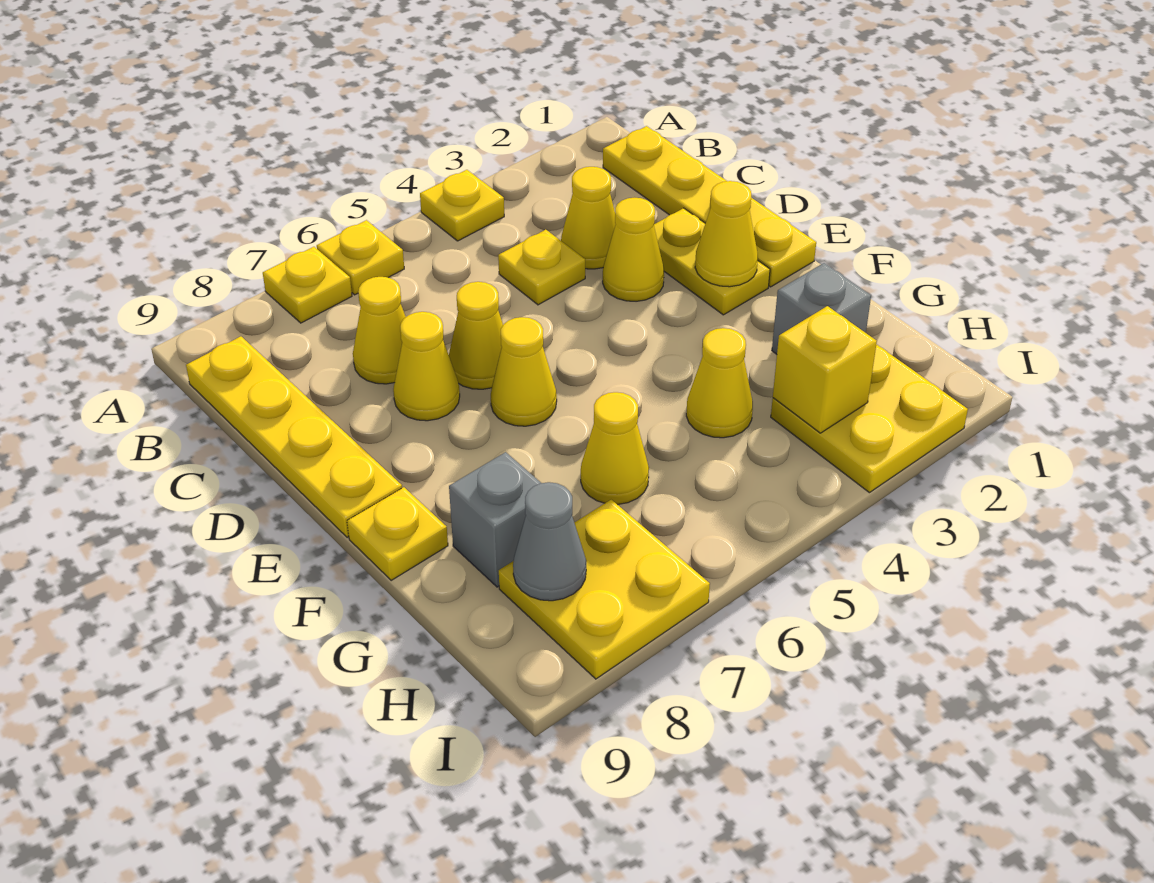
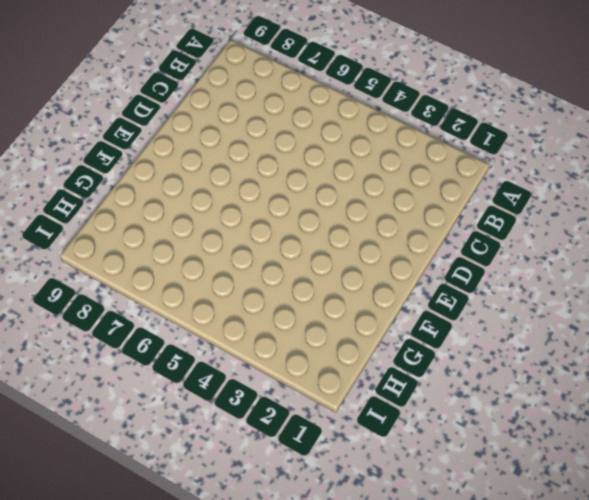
none -> yellow 1x1 plate [420,170,504,241]
none -> yellow 1x1 plate [317,220,404,295]
none -> yellow 1x1 plate [263,247,352,323]

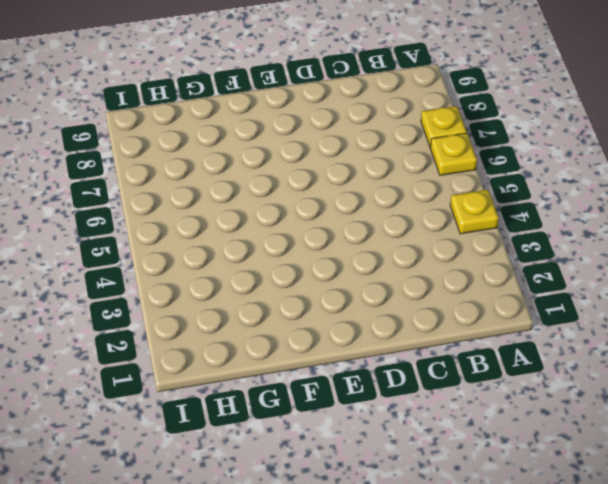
none -> yellow 1x4 plate [603,126,816,287]
none -> yellow 1x4 plate [186,336,402,538]
none -> yellow 1x1 cone [561,167,616,269]

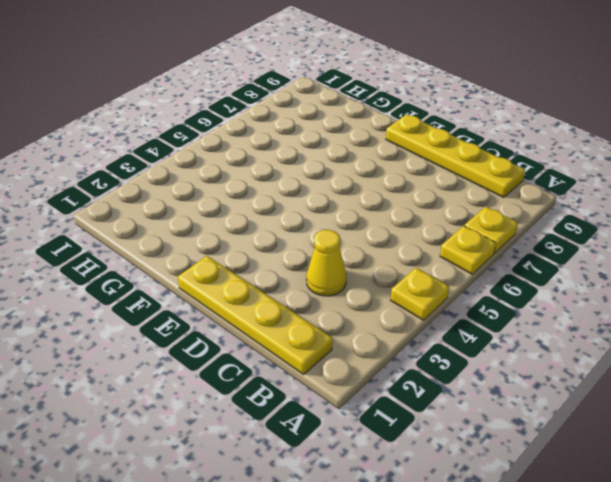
none -> yellow 1x1 plate [498,230,585,305]
none -> yellow 1x1 cone [353,277,406,384]
none -> yellow 1x2 plate [654,208,770,315]

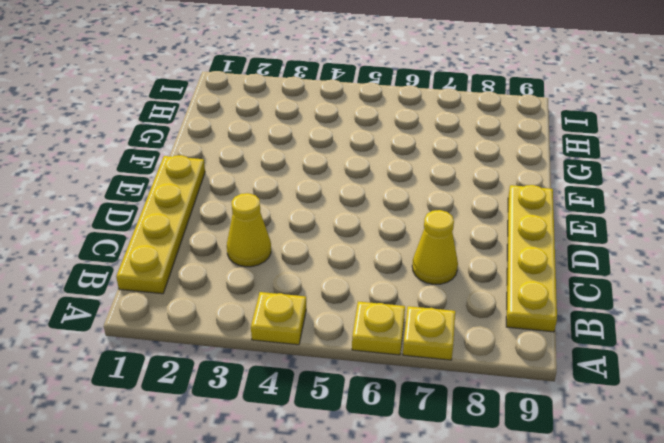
none -> yellow 1x1 plate [498,230,585,305]
none -> yellow 1x2 plate [654,208,770,315]
none -> yellow 1x1 cone [603,198,664,301]

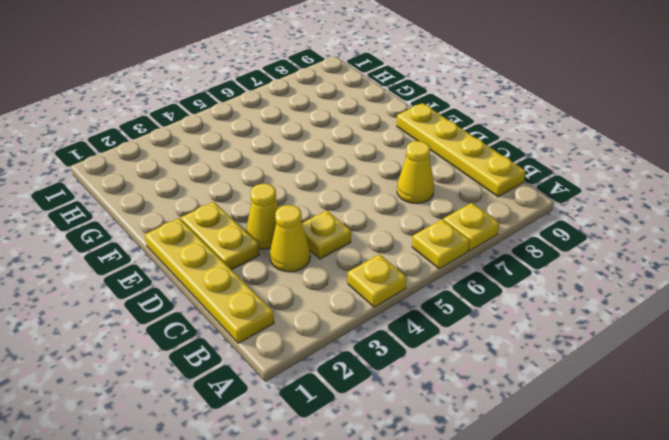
none -> yellow 1x1 cone [449,282,503,389]
none -> yellow 1x1 cone [393,312,460,421]
none -> yellow 1x1 cone [491,317,557,426]

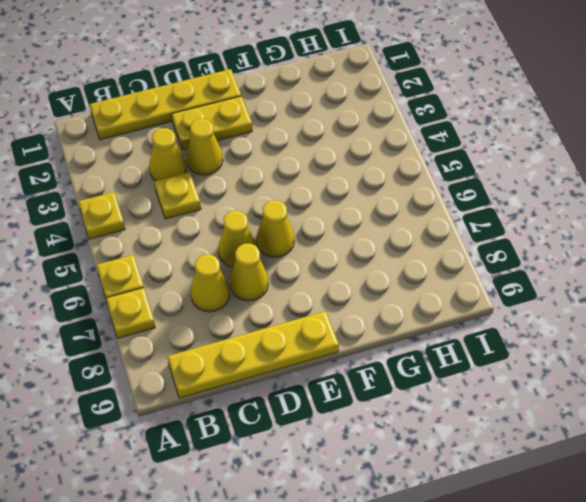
none -> yellow 1x1 plate [347,487,448,580]
none -> grey 1x1 brick [772,263,871,354]
none -> yellow 1x1 cone [686,328,753,438]

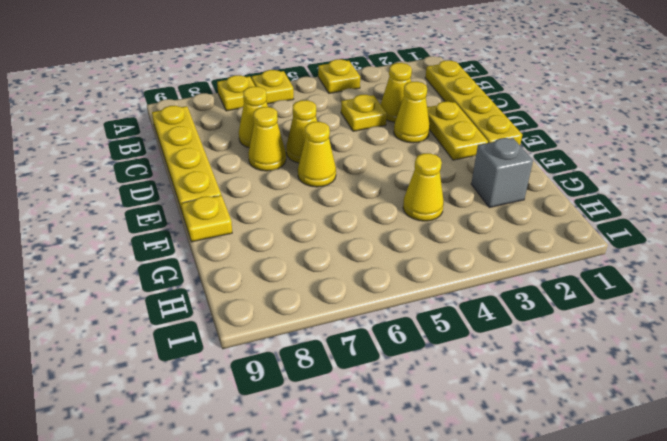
none -> yellow 1x1 cone [581,392,649,505]
none -> grey 1x1 brick [449,452,541,587]
none -> yellow 2x2 plate [771,344,968,493]

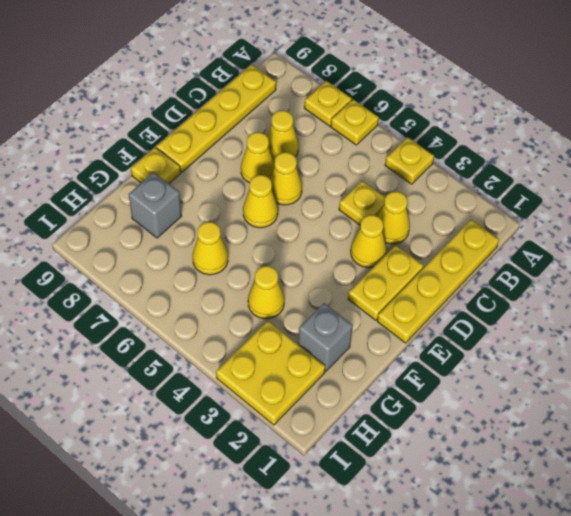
none -> yellow 2x2 plate [499,500,710,679]
none -> yellow 1x1 cone [695,181,758,287]
none -> yellow 1x1 brick [773,306,877,433]

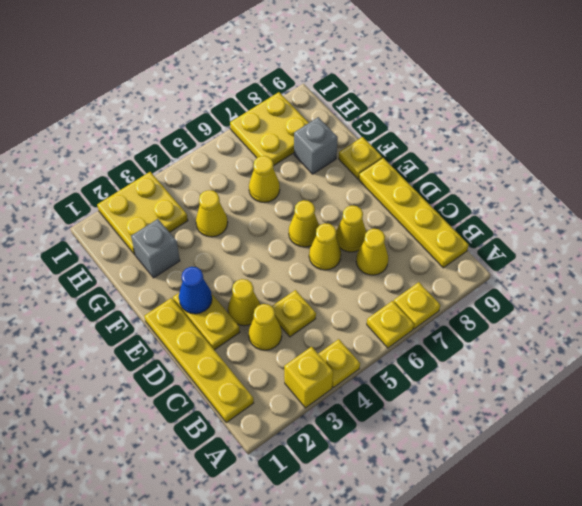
yellow 1x1 brick [284,347,333,408] -> yellow 1x1 brick moved to [773,306,877,433]
blue 1x1 cone [179,267,212,314] -> yellow 1x1 cone [695,181,758,287]
none -> grey 1x1 cone [513,482,586,601]

